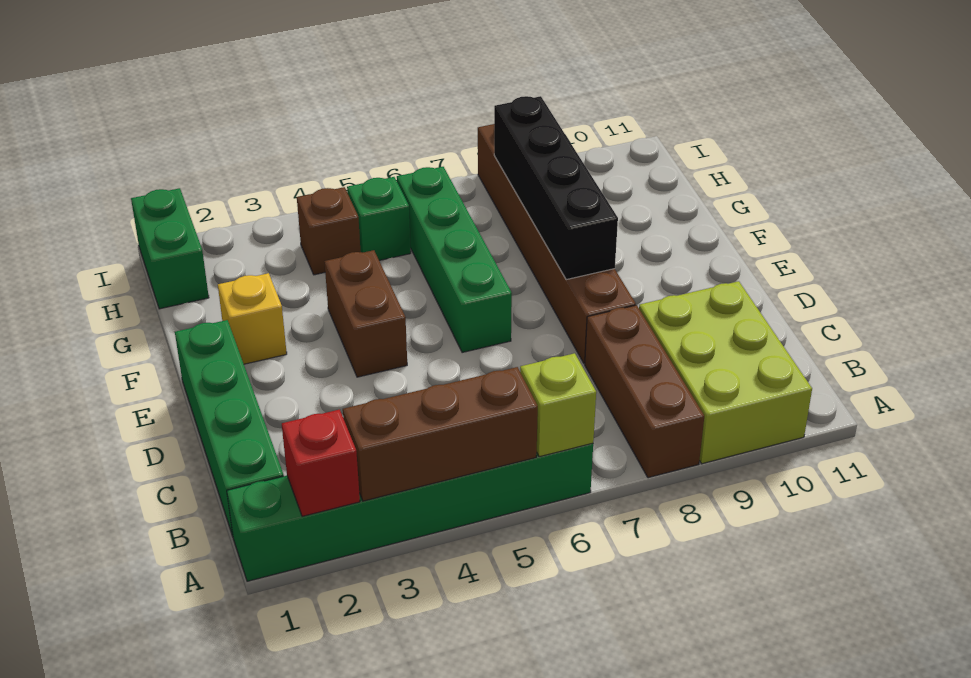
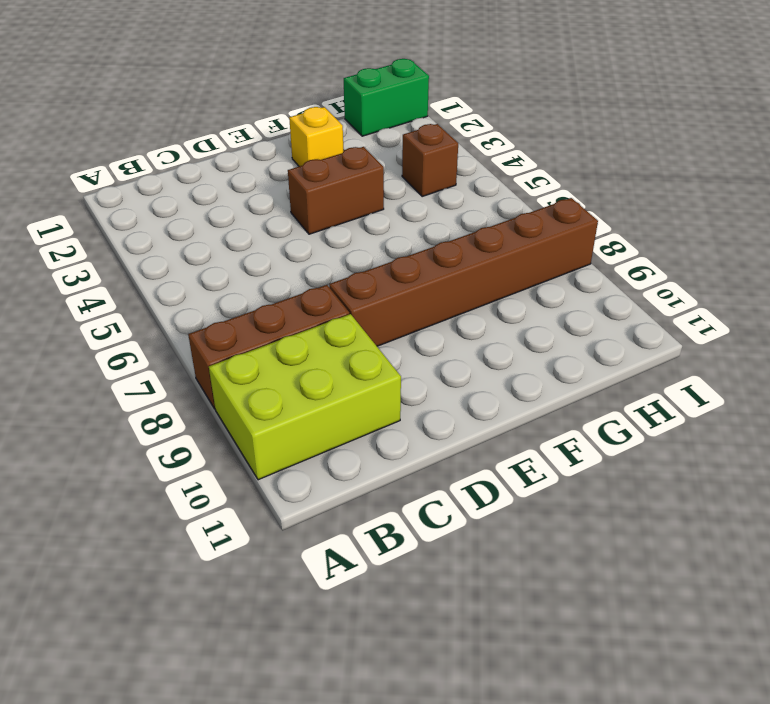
none -> green 1x6 brick [227,443,593,581]
none -> green 1x4 brick [175,320,284,536]
none -> green 1x4 brick [397,167,512,353]

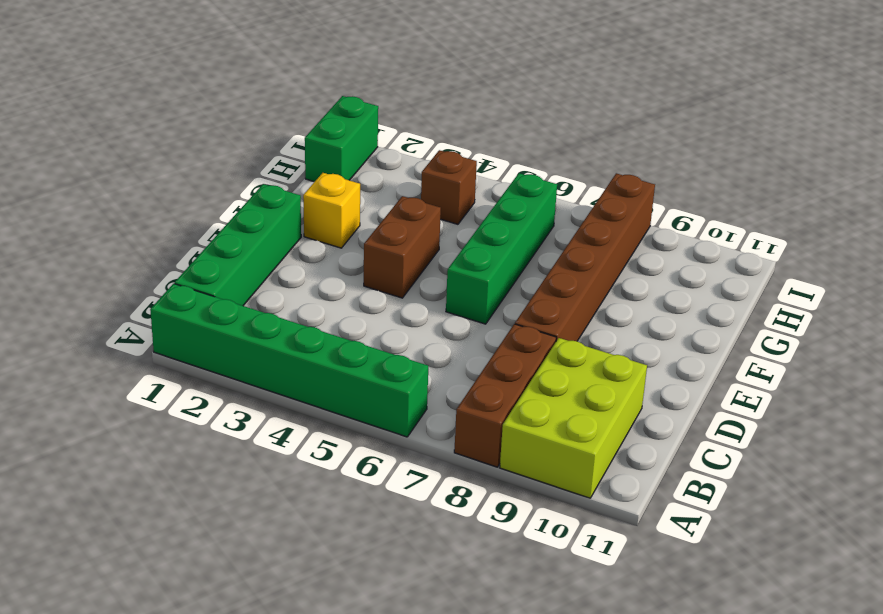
none -> green 1x1 brick [347,177,411,261]
none -> red 1x1 brick [282,410,360,516]
none -> brown 1x3 brick [343,367,538,501]

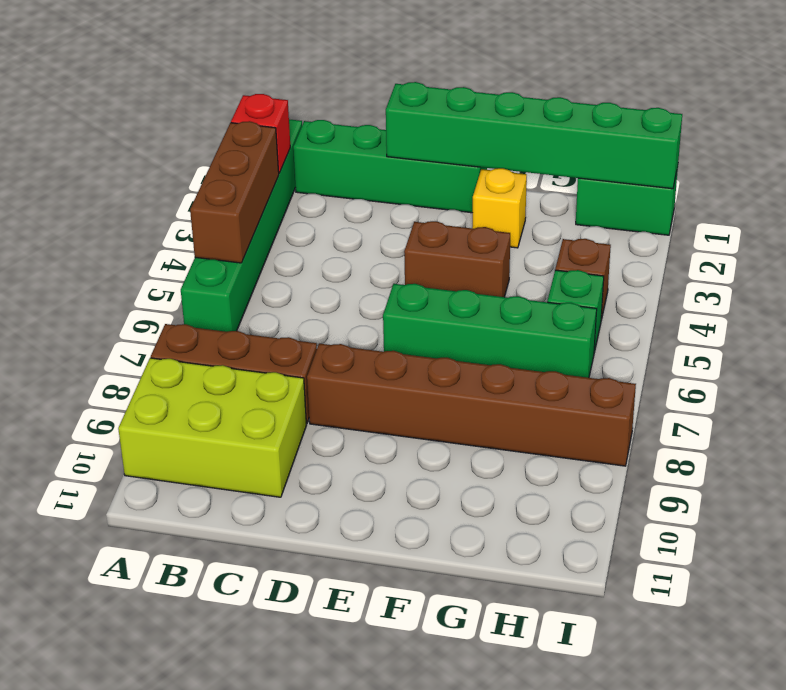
green 1x6 brick [386,82,682,189] -> none
none -> lime 1x1 brick [520,353,596,457]
none -> black 1x4 brick [494,96,618,280]

